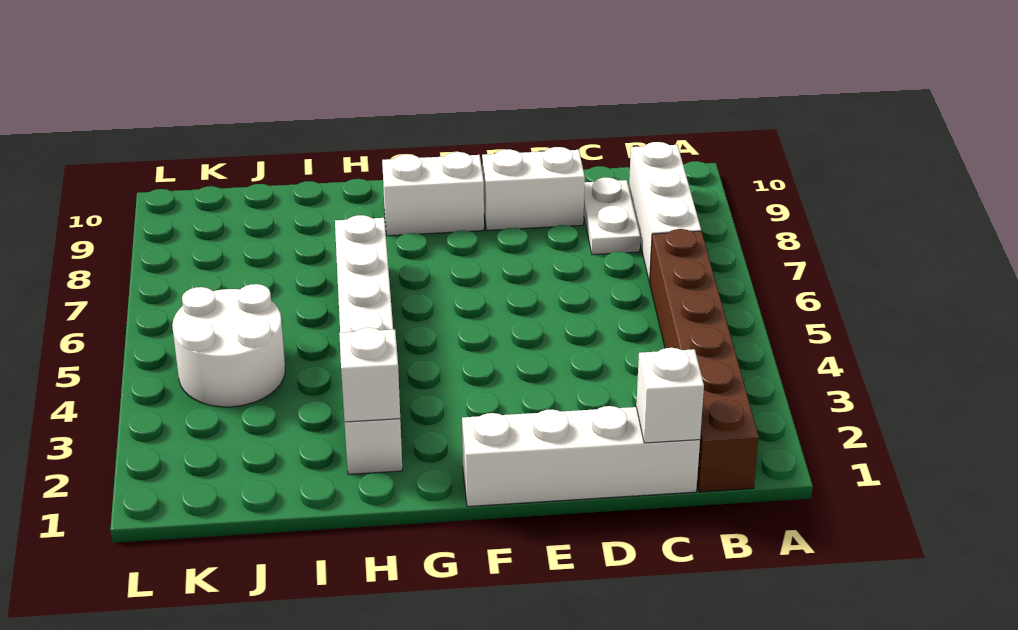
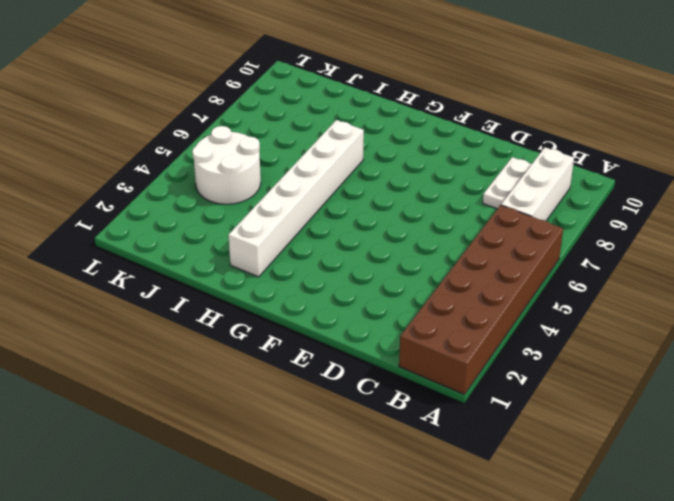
brown 2x6 brick [399,205,563,394] -> brown 1x6 brick [650,229,759,492]
none -> white 1x4 brick [462,406,700,507]
none -> white 1x2 brick [482,147,585,230]

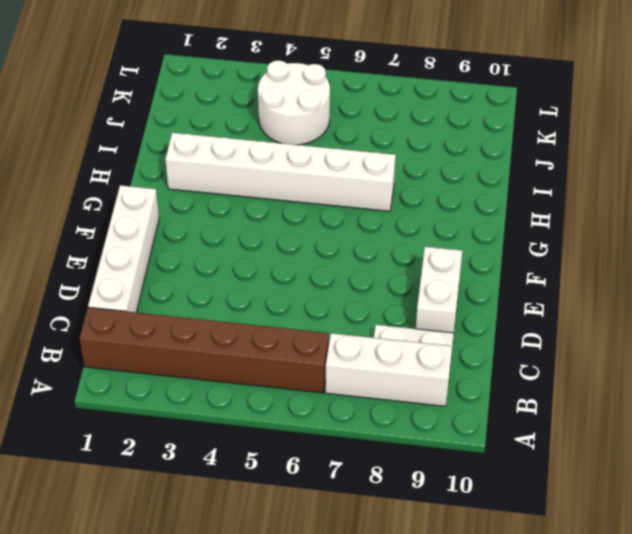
none -> white 1x2 brick [382,152,484,236]
none -> white 1x1 brick [636,348,704,443]

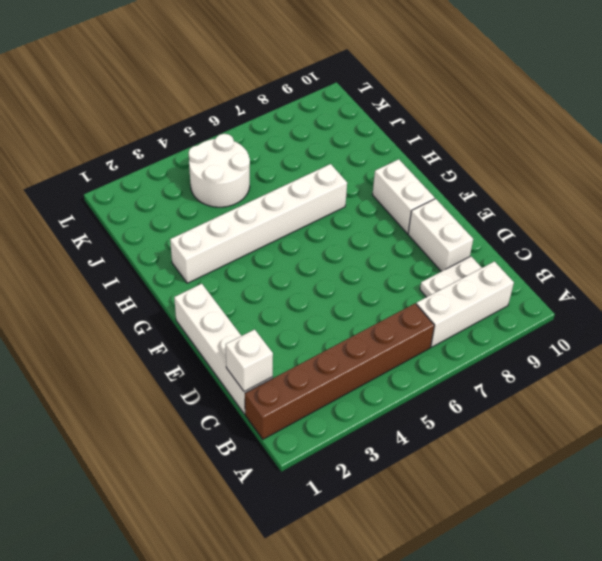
none -> white 1x1 brick [339,328,400,422]

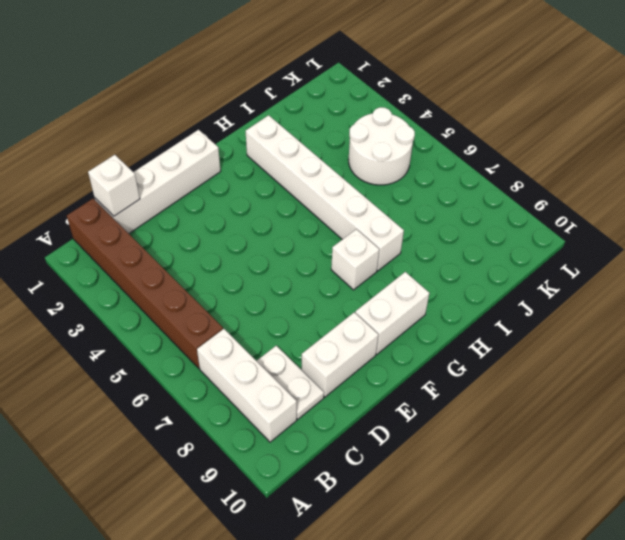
white 1x1 brick [331,229,379,290] -> white 1x1 brick moved to [339,328,400,422]

